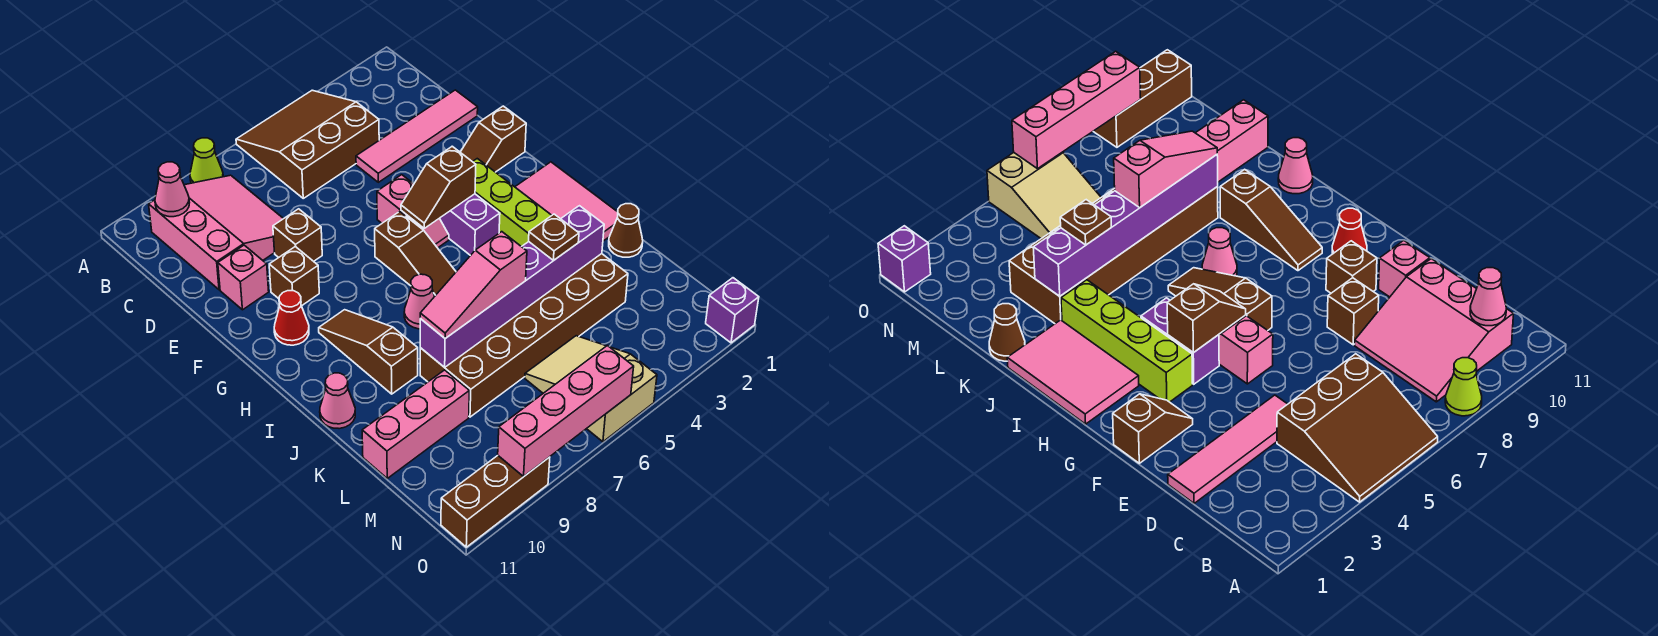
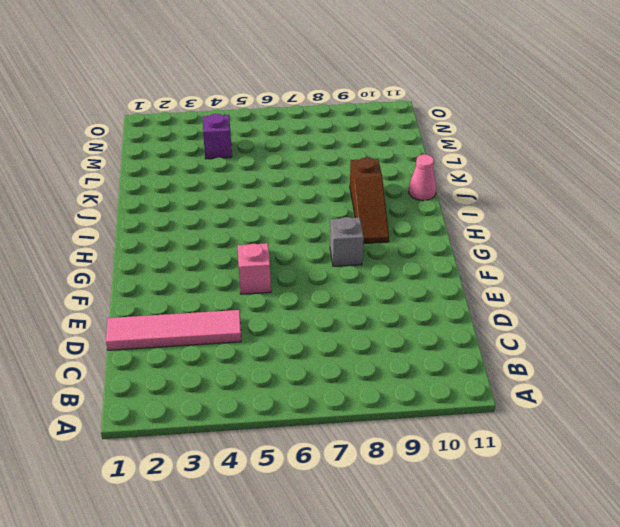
grey 1x1 brick [330,217,364,266] -> none
purple 1x1 brick [203,114,232,159] -> purple 1x1 brick moved to [706,278,759,343]
none -> brown 3x3 slope [236,90,379,198]
none -> lime 1x1 cone [190,138,223,183]
none -> pink 3x3 slope [149,175,283,290]

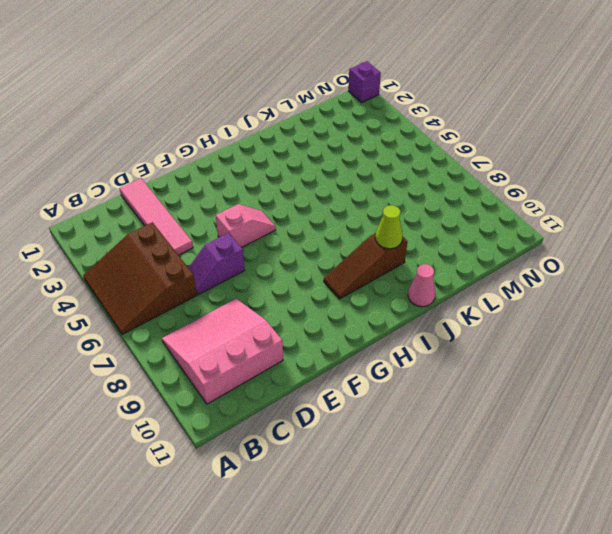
purple 1x2 slope [189,233,245,295] -> none
lime 1x1 cone [375,205,403,249] -> lime 1x1 cone moved to [190,138,223,183]
none -> brown 1x1 brick [273,209,322,261]
none -> pink 1x1 brick [218,245,269,310]
none -> brown 1x2 slope [460,106,526,172]

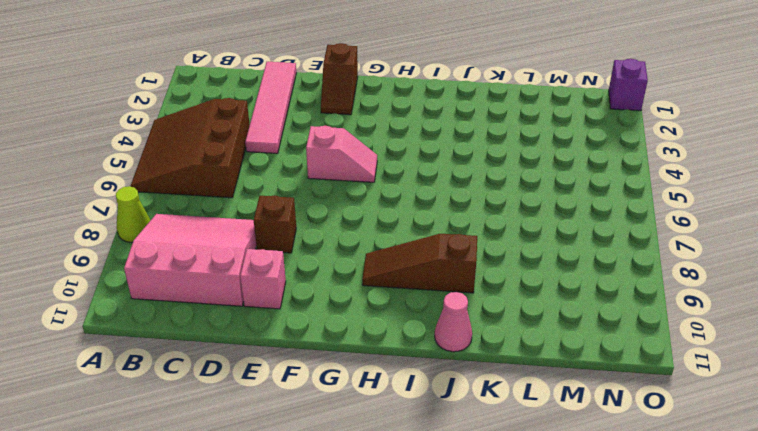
none -> brown 1x1 brick [269,246,319,306]
none -> lime 1x4 brick [473,159,552,247]
none -> purple 1x2 brick [440,194,500,256]

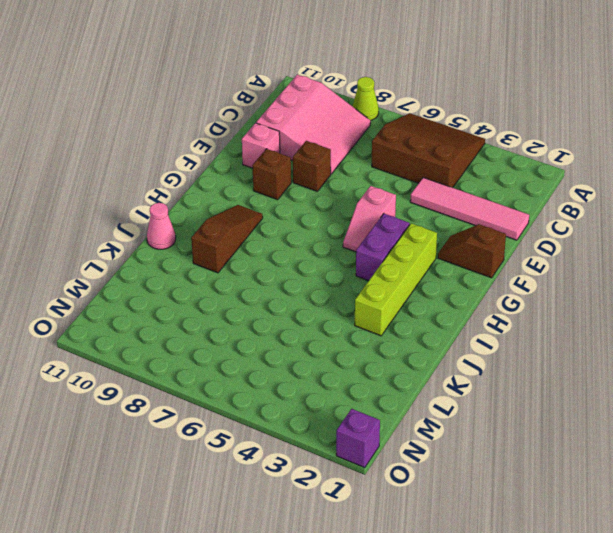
none -> brown 1x3 slope [375,212,456,296]
none -> red 1x1 cone [274,291,309,345]
none -> pink 2x3 tile [515,162,618,241]

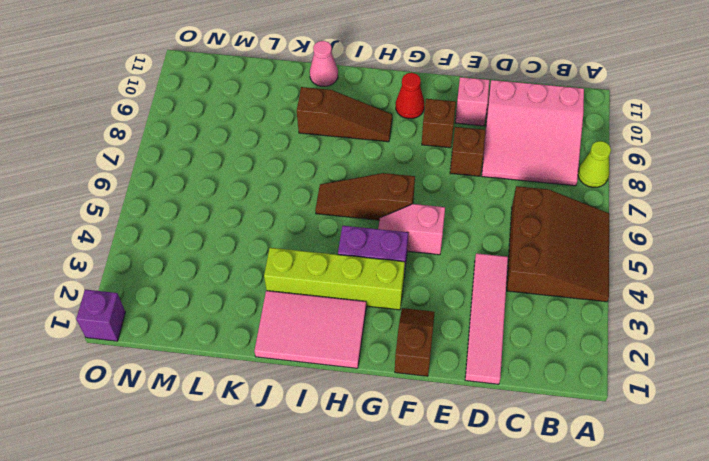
none -> pink 1x1 cone [404,274,435,329]
none -> brown 1x1 cone [609,204,643,257]
none -> brown 2x6 brick [420,254,628,417]

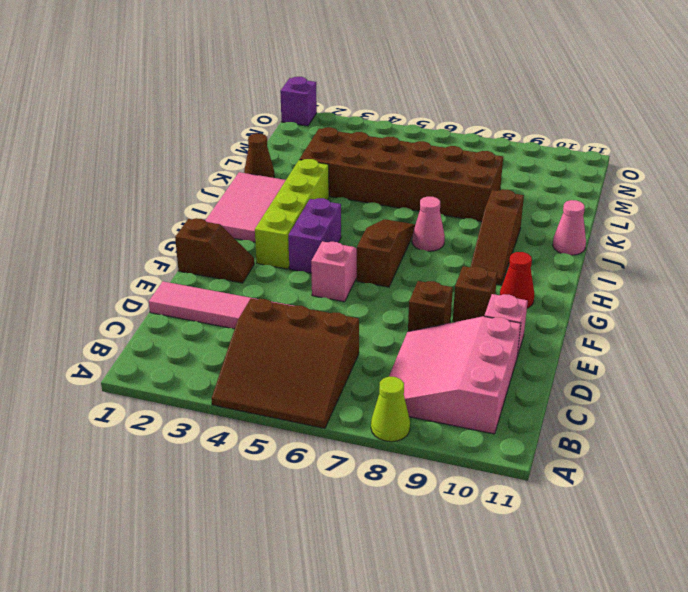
none -> pink 1x3 brick [362,370,469,478]
none -> tan 2x3 slope [525,336,657,442]
none -> brown 1x3 brick [441,456,550,547]

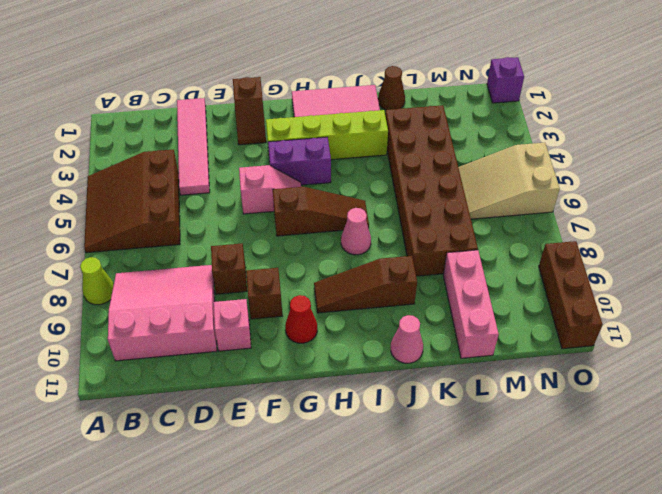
none -> pink 1x1 cone [155,162,190,217]
none -> brown 1x2 slope [401,146,476,228]
none -> purple 1x6 brick [420,206,604,367]

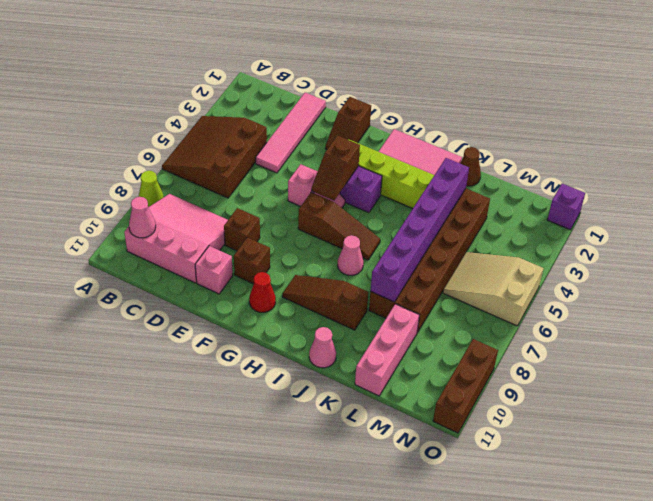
none -> pink 1x4 brick [498,346,634,477]
none -> brown 1x1 plate [529,214,579,260]
none -> pink 1x3 slope [420,232,527,338]

